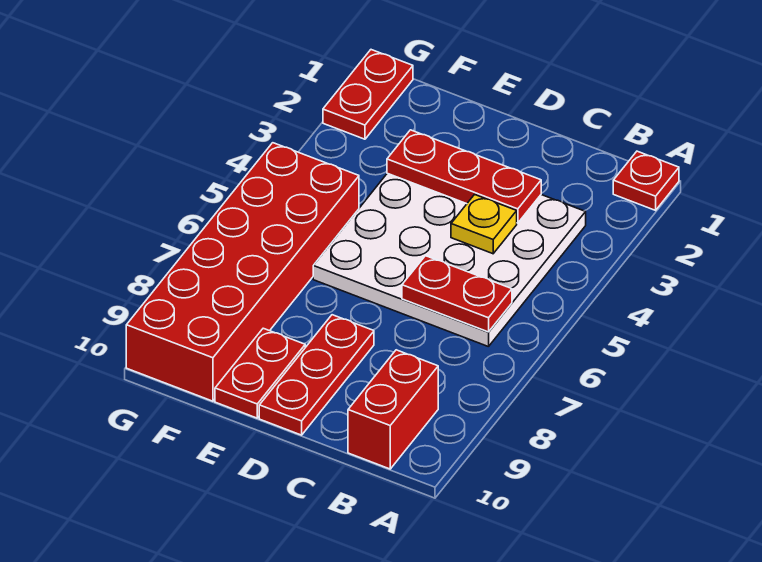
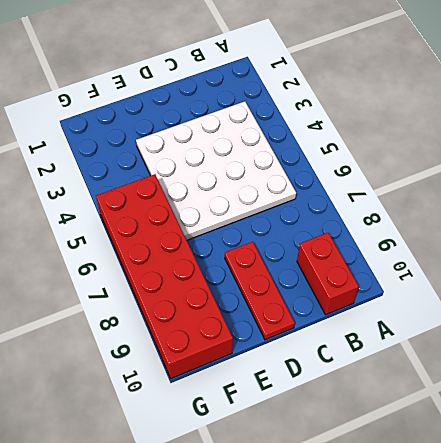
none -> red 1x1 plate [613,151,679,210]
none -> red 1x2 plate [215,328,305,418]

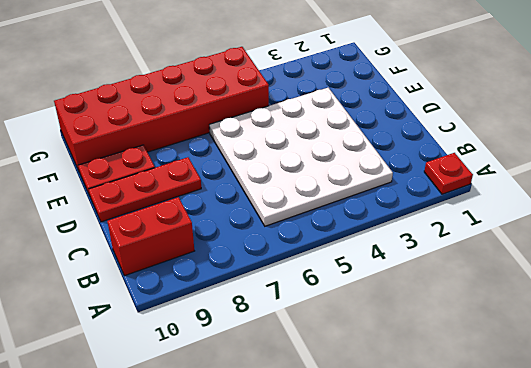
none -> red 1x2 plate [323,50,413,139]
none -> red 1x2 plate [402,256,512,332]

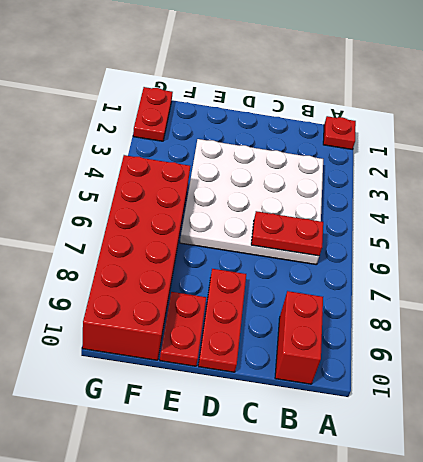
none -> red 1x3 plate [387,130,541,223]
none -> yellow 1x1 plate [451,195,517,254]

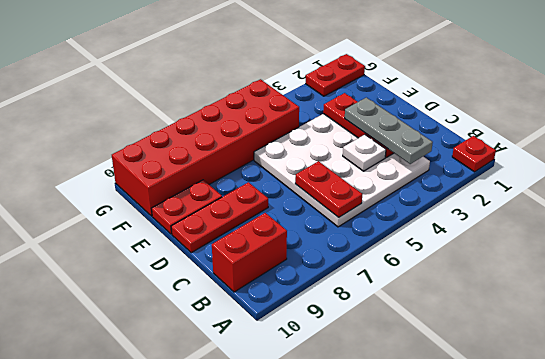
grey 1x3 plate [345,98,433,164] -> none
white 1x1 plate [343,135,386,171] -> yellow 1x1 plate [451,195,517,254]

